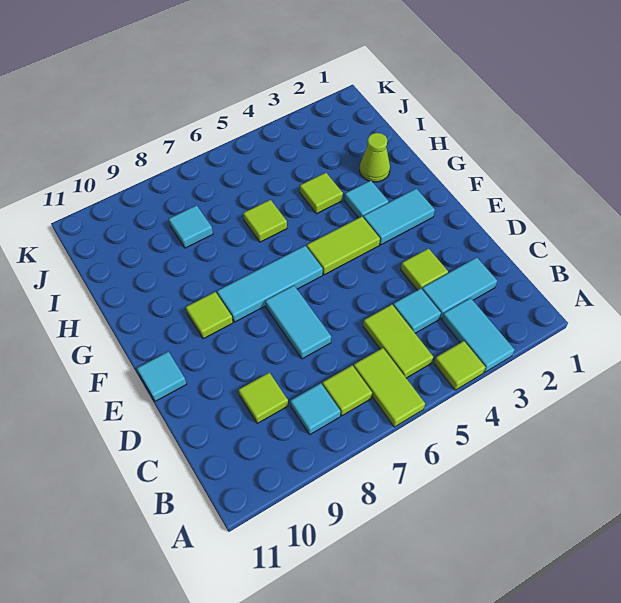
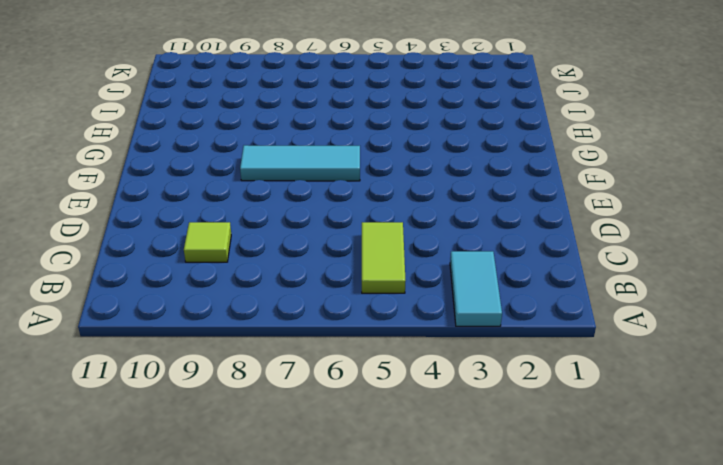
none -> lime 1x1 tile [434,341,485,390]
none -> lime 1x2 tile [354,348,425,427]
none -> lime 1x1 tile [322,365,372,416]

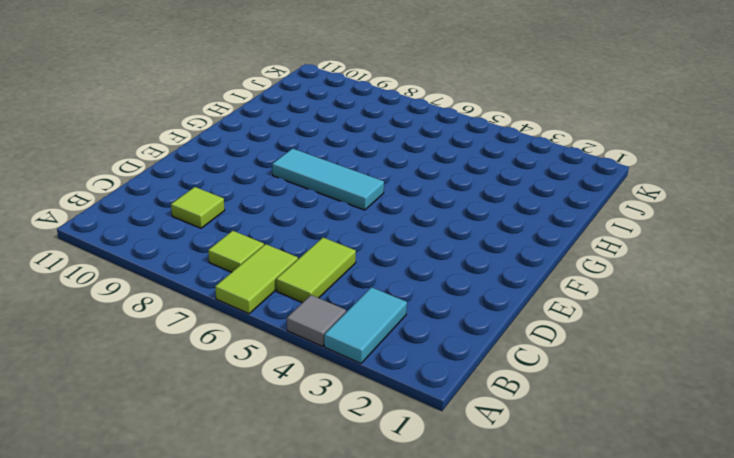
grey 1x1 tile [287,295,346,346] -> lime 1x1 tile [434,341,485,390]
none -> cyan 1x1 tile [290,383,341,434]
none -> cyan 1x2 tile [422,257,497,318]
none -> cyan 1x1 tile [393,289,441,333]

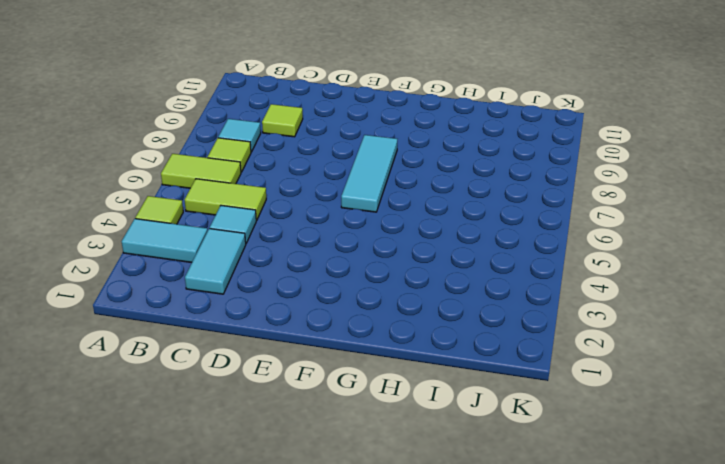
none -> lime 1x1 tile [401,249,448,290]
none -> cyan 1x2 tile [265,286,331,359]
none -> cyan 1x1 tile [137,352,186,401]

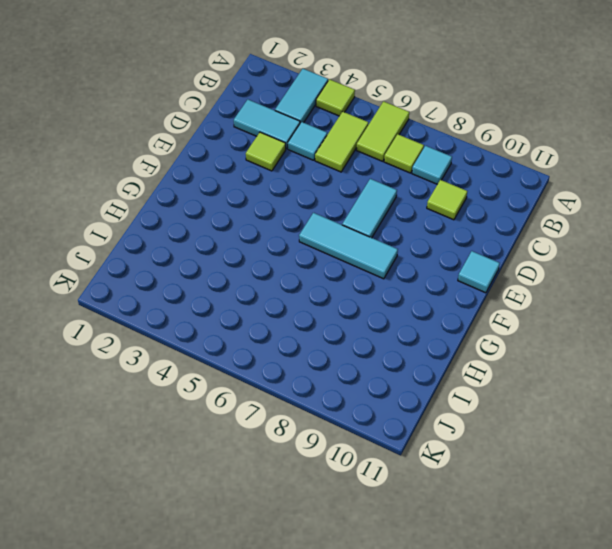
none -> cyan 1x2 tile [363,189,435,245]
none -> lime 1x2 tile [307,217,380,275]
none -> lime 1x1 tile [186,292,233,339]

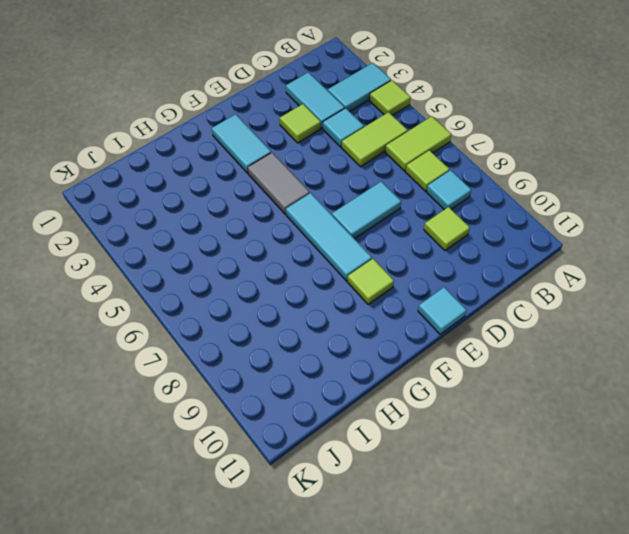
grey 1x2 tile [248,153,310,214] -> lime 1x2 tile [307,217,380,275]
none -> cyan 1x1 tile [345,181,388,218]
none -> lime 1x1 cone [360,133,390,182]
none -> lime 1x1 tile [300,173,343,214]

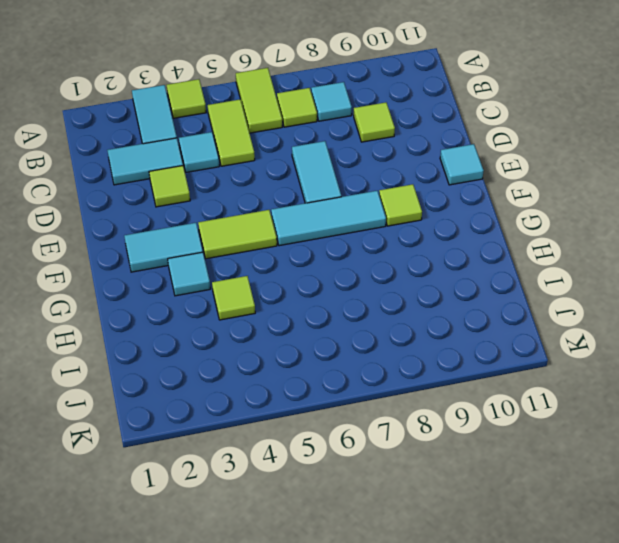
none -> lime 1x1 cone [360,133,390,182]
none -> lime 1x1 tile [243,200,287,242]
none -> cyan 1x1 tile [169,205,213,248]

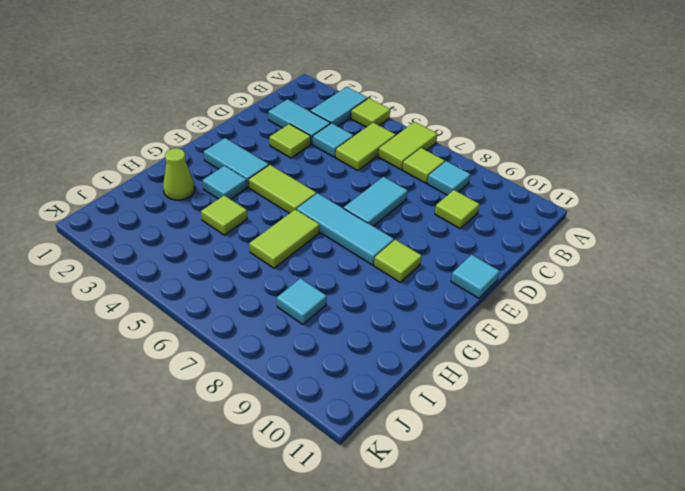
lime 1x2 tile [250,209,319,268] -> lime 1x1 tile [243,200,287,242]

